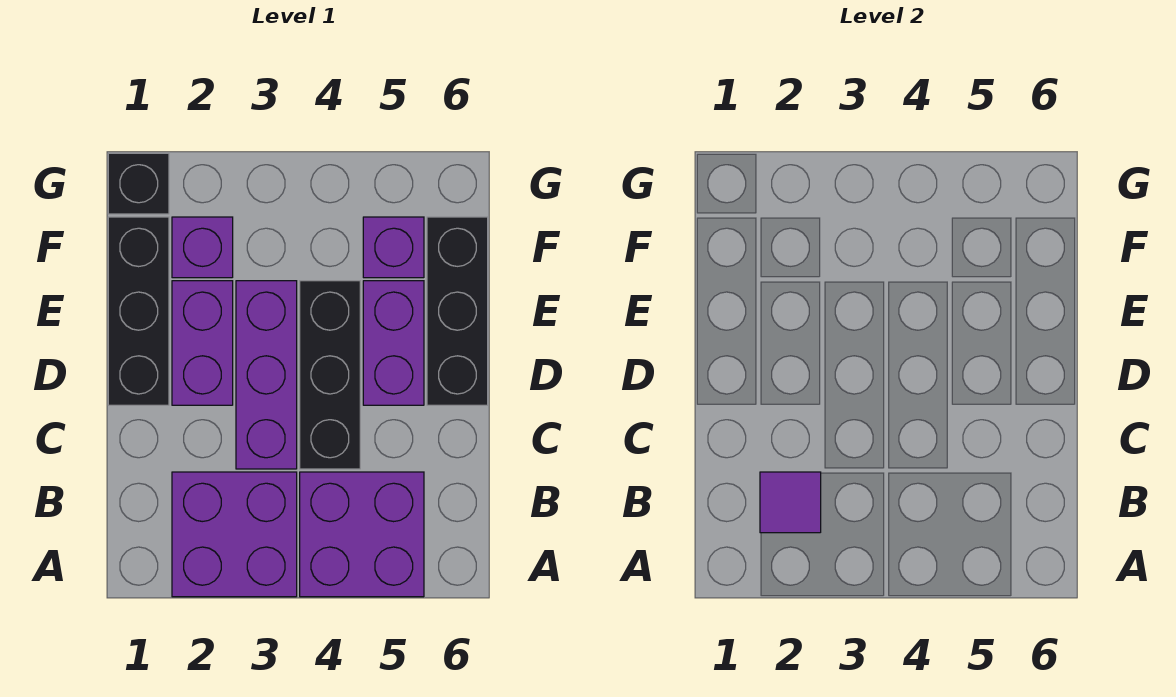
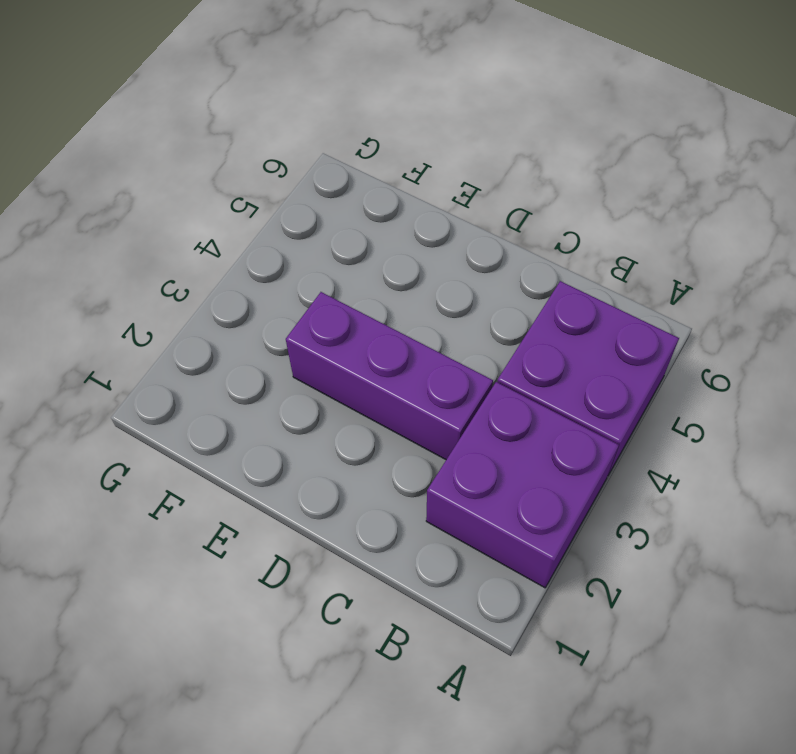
none -> black 1x3 brick [300,281,360,469]
none -> black 1x3 brick [108,217,169,405]
none -> purple 1x2 brick [172,281,233,405]

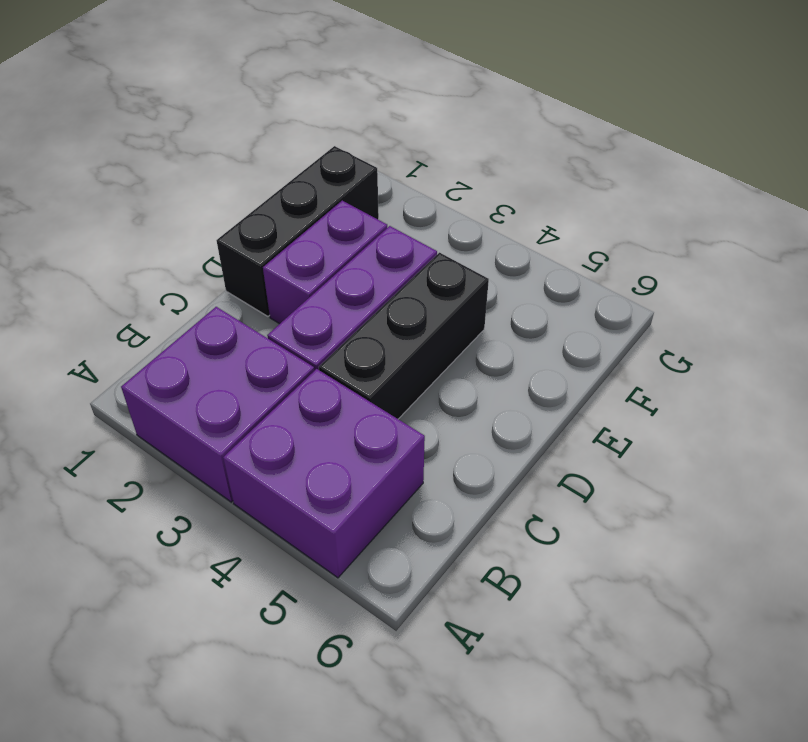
none -> purple 1x2 brick [363,281,424,405]
none -> black 1x3 brick [427,217,488,405]
none -> purple 1x1 brick [172,217,233,278]

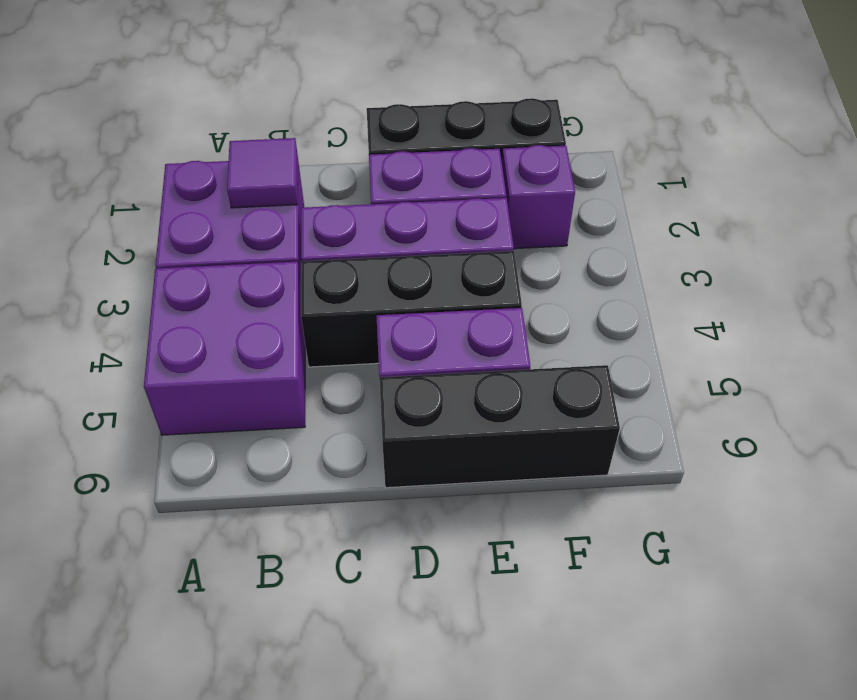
none -> purple 1x1 brick [363,217,424,278]
none -> black 1x1 brick [108,153,169,214]

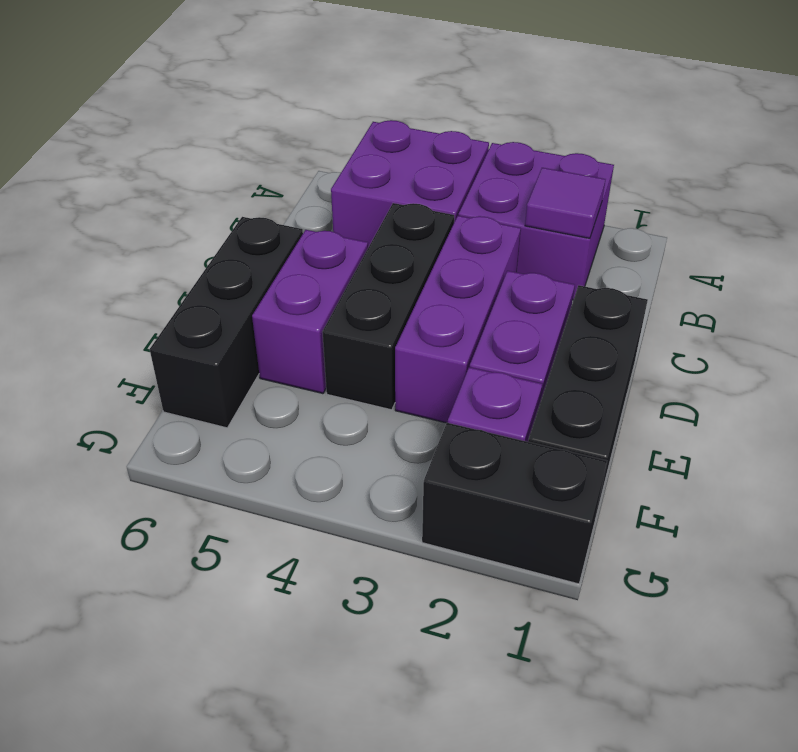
black 1x2 brick [422,423,607,584] -> black 1x1 brick [108,153,169,214]
none -> purple 1x1 brick [363,217,424,278]

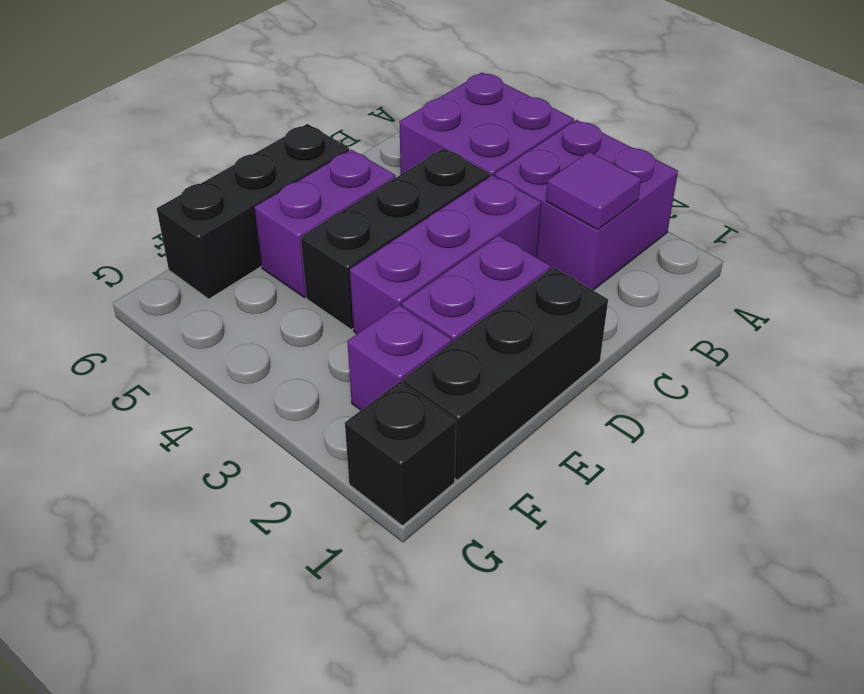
none -> purple 1x1 brick [363,217,424,278]

